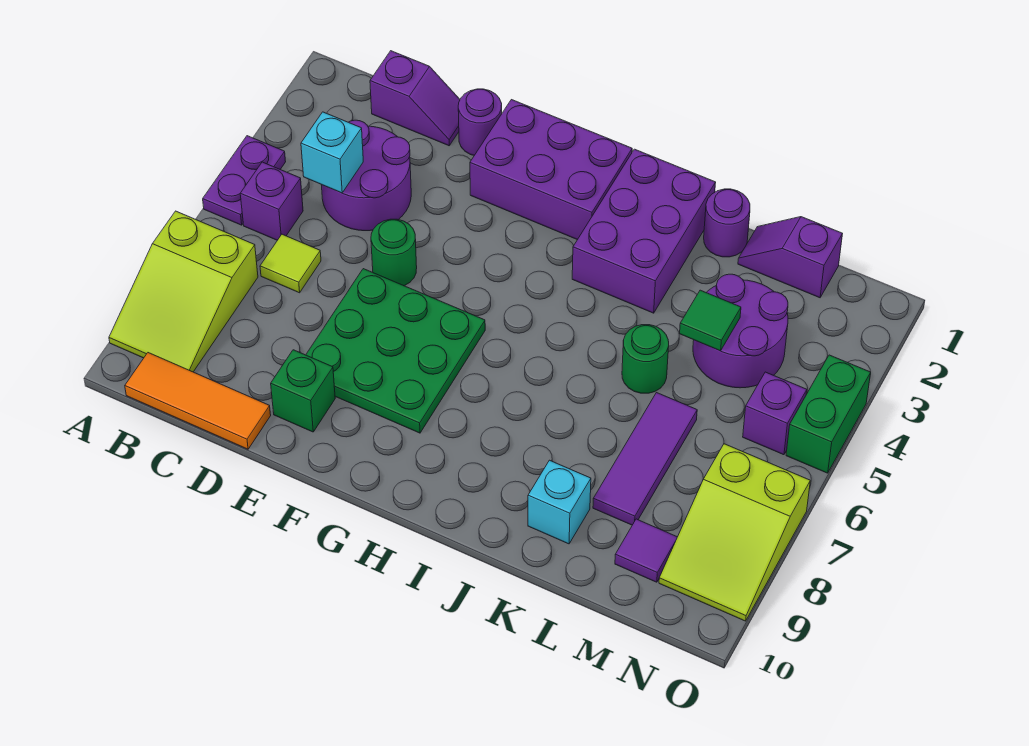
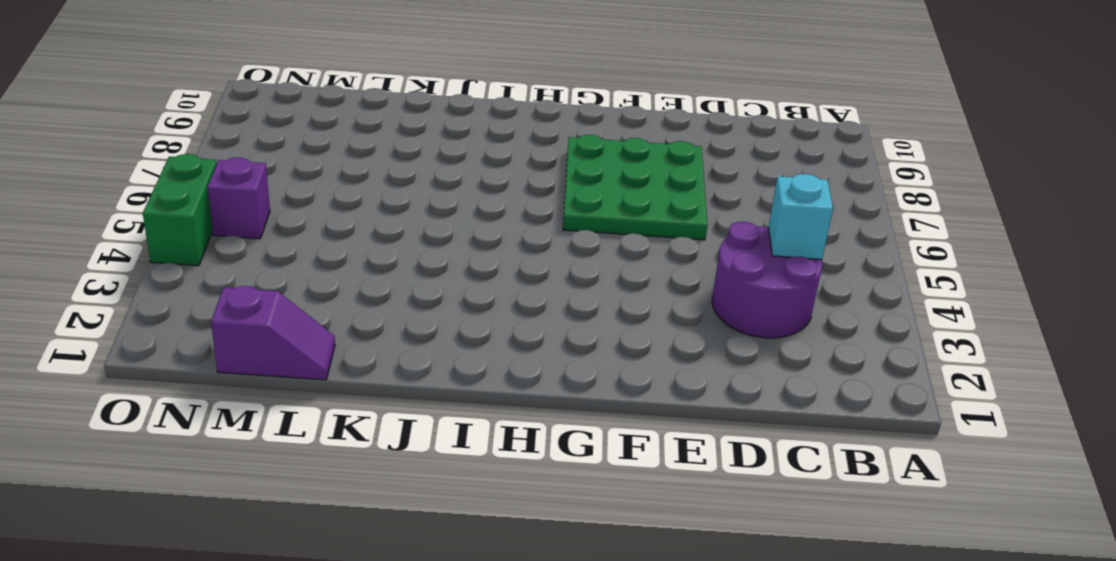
none -> purple 1x2 plate [203,136,286,225]
none -> lime 2x3 slope [109,211,258,372]
none -> purple 1x1 brick [240,162,303,240]

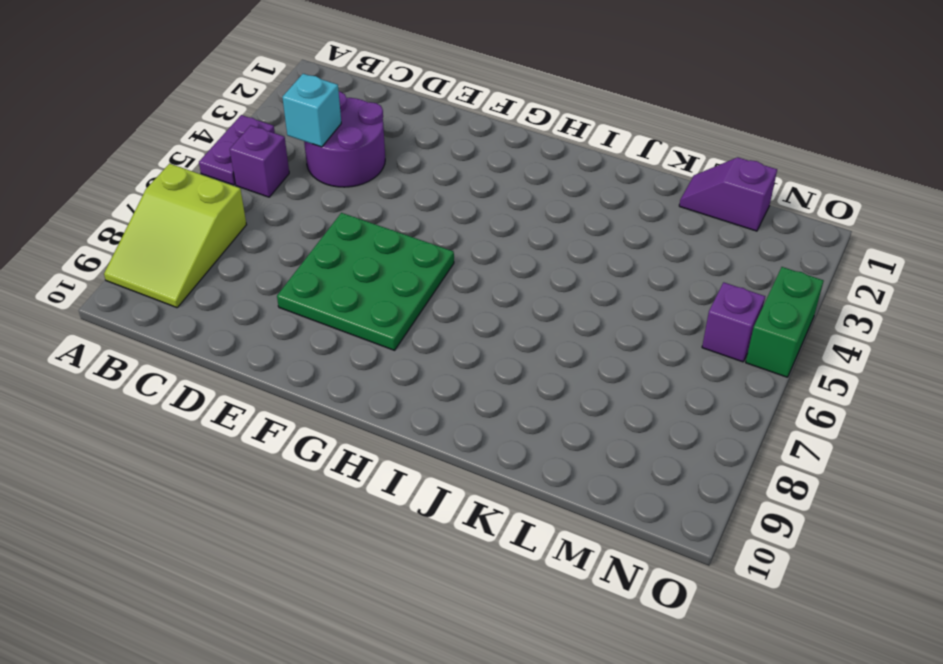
none -> orange 1x3 tile [125,353,271,449]
none -> purple 1x2 slope [370,51,460,146]
none -> lime 1x1 tile [260,234,321,293]

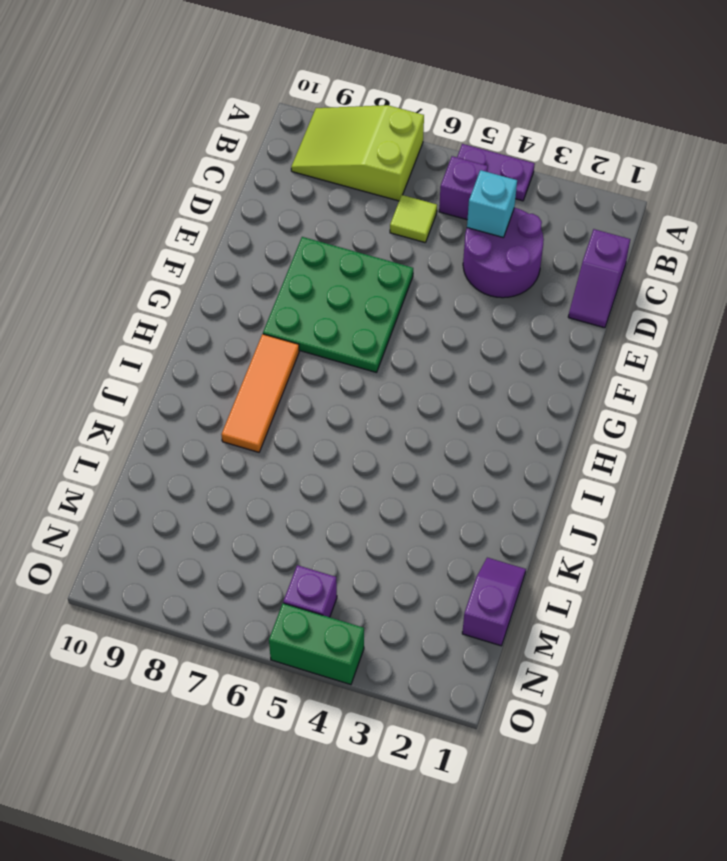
orange 1x3 tile [221,334,299,452] -> orange 1x3 tile moved to [125,353,271,449]
none -> purple 1x1 round brick [458,89,502,155]
none -> green 1x1 round brick [371,219,417,286]
none -> green 1x1 brick [271,350,335,432]

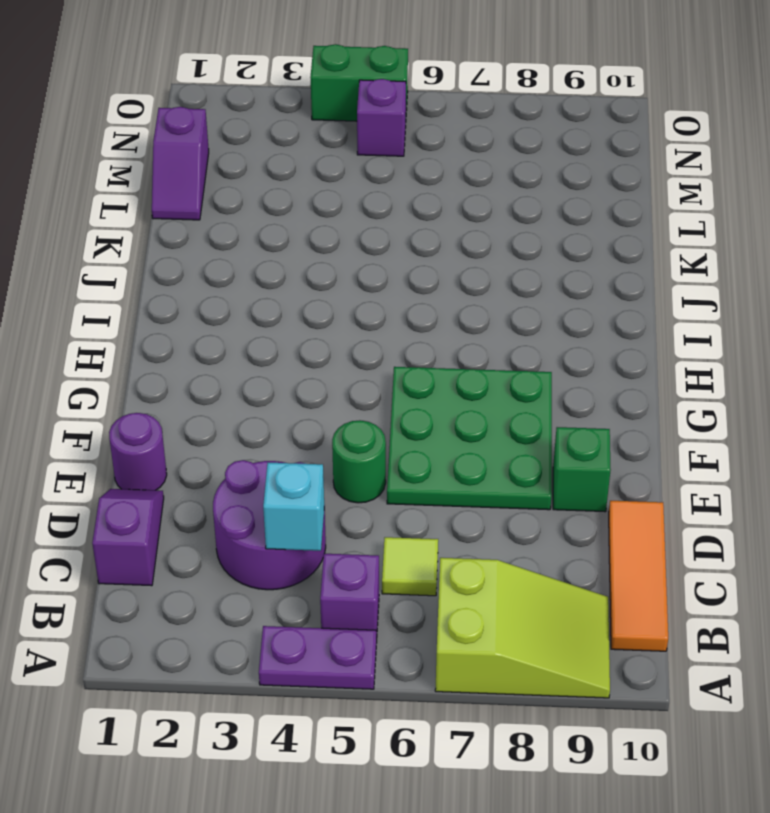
none -> purple 2x3 brick [470,100,632,240]
none -> purple 2x3 brick [572,149,716,313]
none -> purple 1x1 round brick [704,189,750,257]

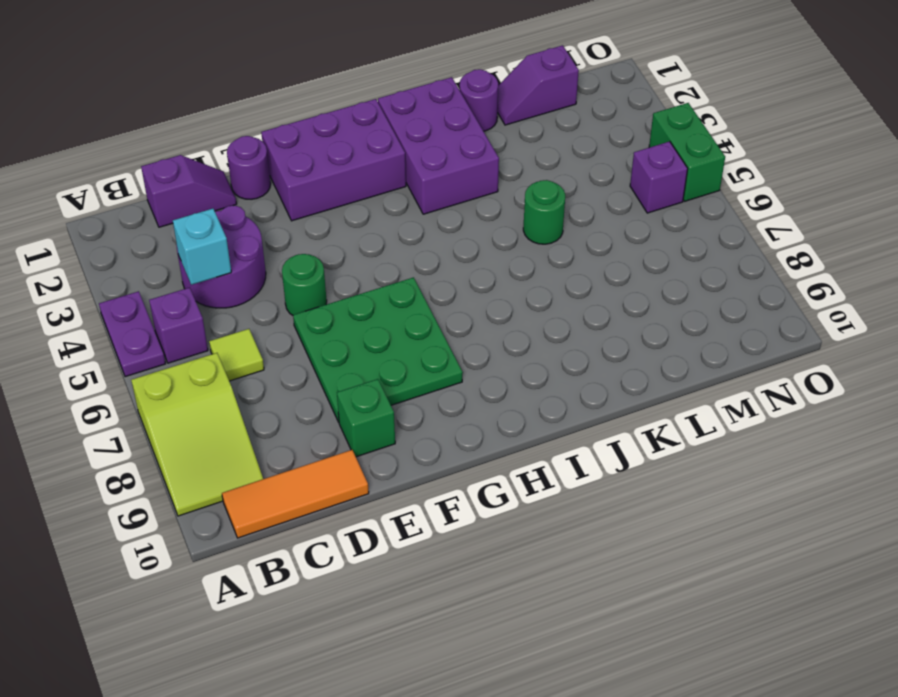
none -> cyan 1x1 brick [528,460,591,544]
none -> purple 2x2 round brick [693,274,788,388]
none -> purple 1x3 tile [593,393,697,525]

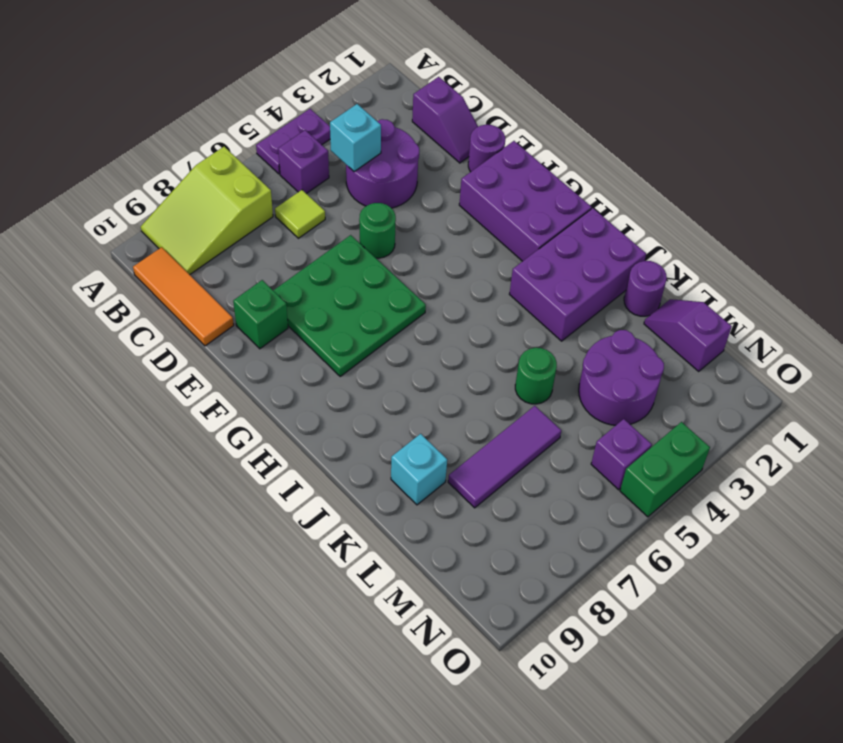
none -> purple 1x1 tile [615,519,677,582]
none -> lime 2x3 slope [659,444,810,621]
none -> green 1x1 tile [680,290,741,351]

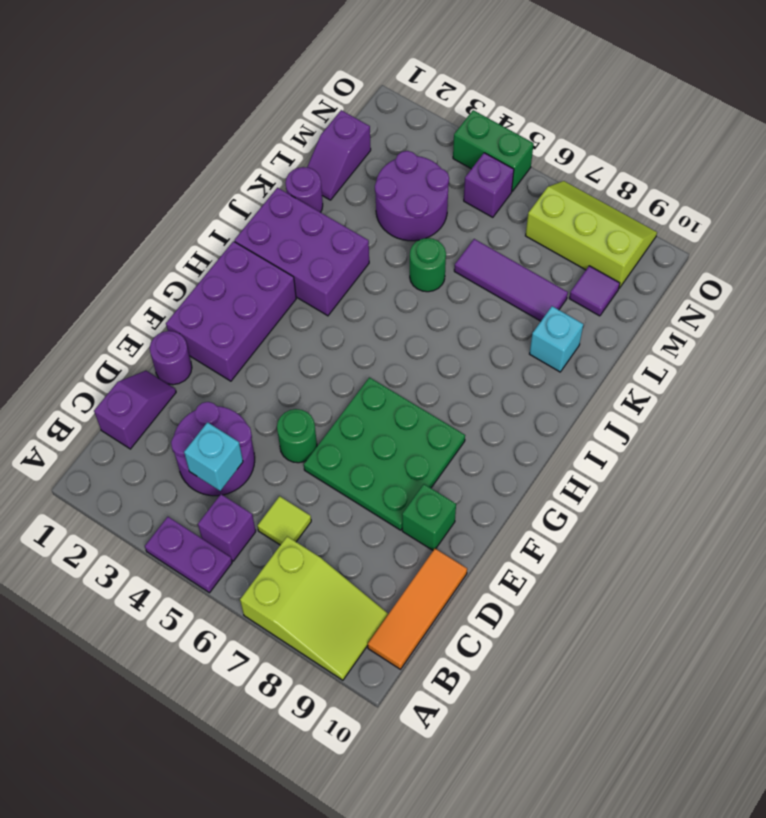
lime 2x3 slope [526,181,657,288] -> lime 2x3 slope turned to [659,444,810,621]
none -> green 1x1 tile [680,290,741,351]

